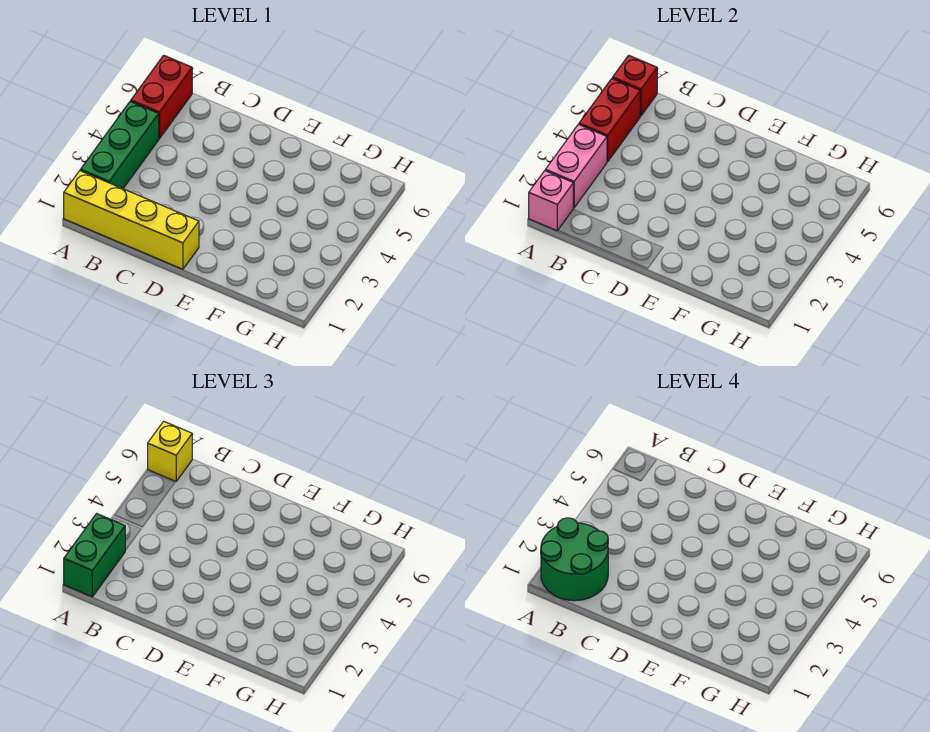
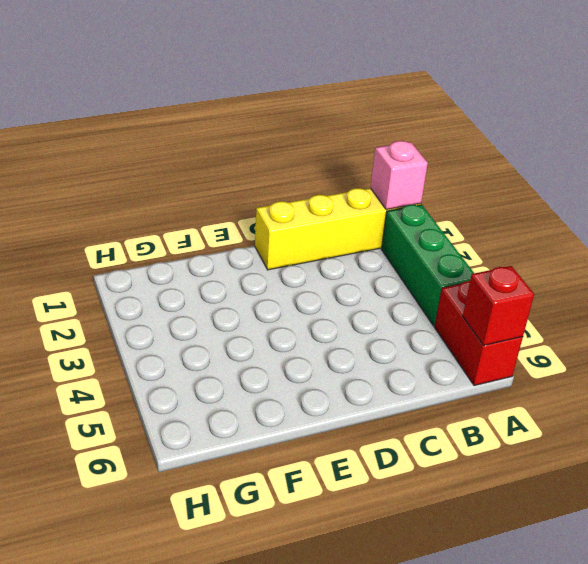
none -> pink 1x2 brick [545,124,607,208]
none -> red 1x2 brick [579,78,640,162]

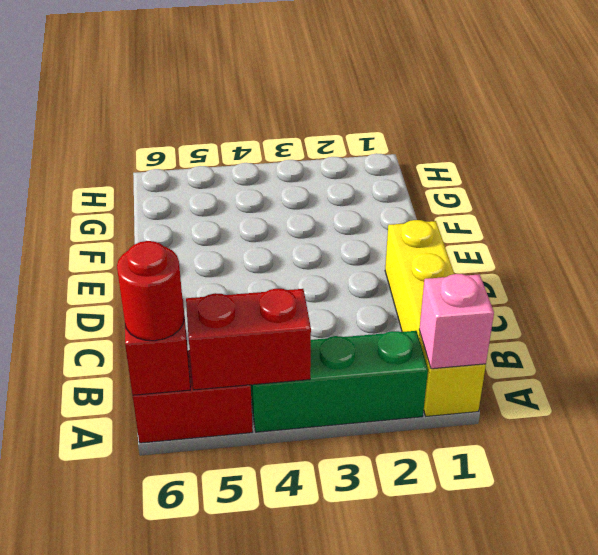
red 1x1 round brick [117,241,184,341] -> yellow 1x1 brick [148,421,192,481]
none -> pink 1x2 brick [545,124,607,208]
none -> green 1x2 brick [64,514,125,597]

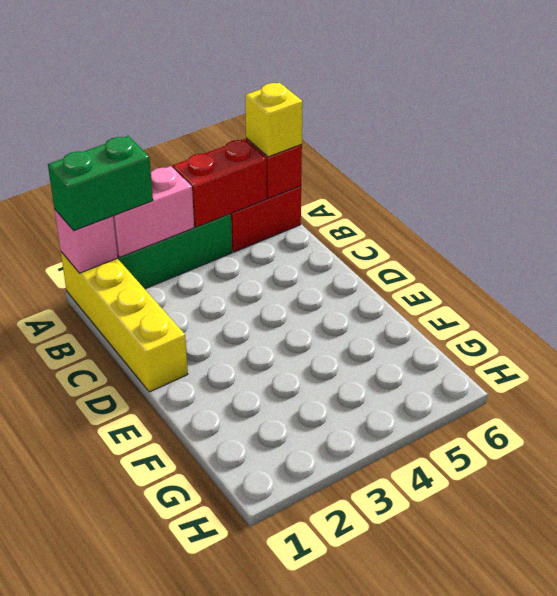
none -> green 2x2 round brick [541,518,608,601]

